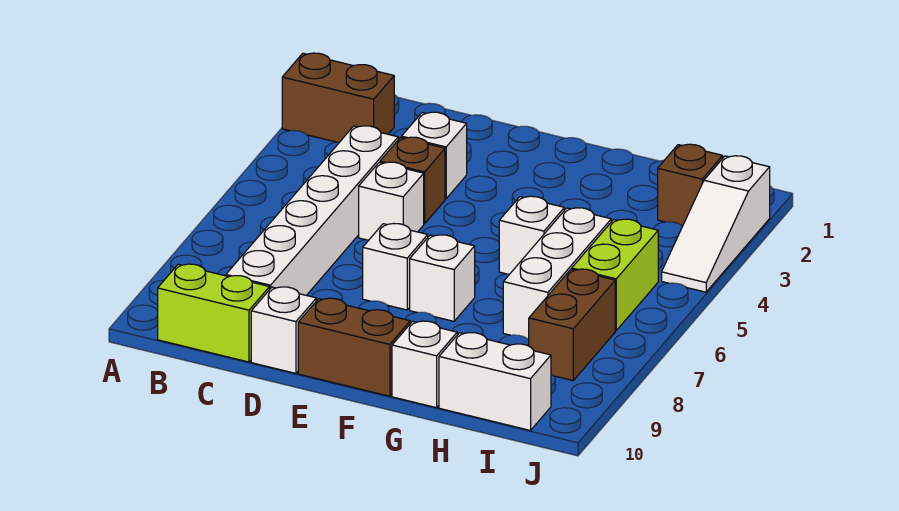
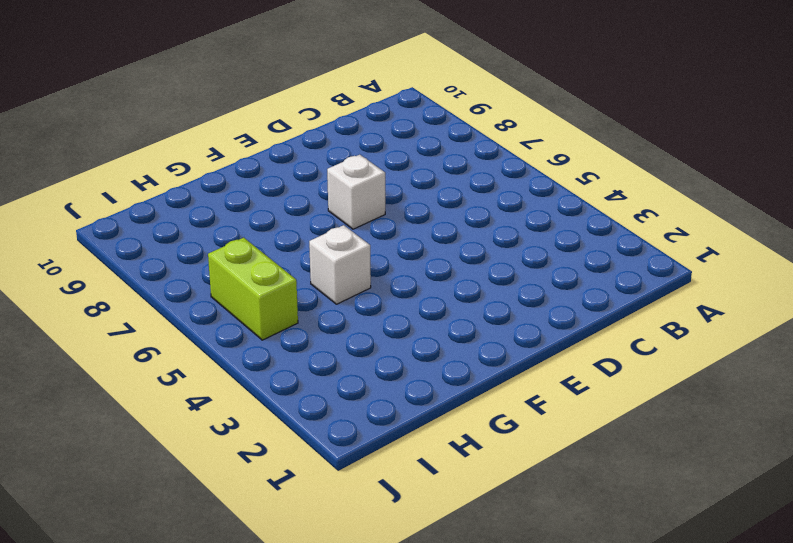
none -> brown 1x2 brick [282,53,394,142]
none -> lime 1x2 brick [158,264,270,362]
none -> white 1x6 brick [226,126,398,295]

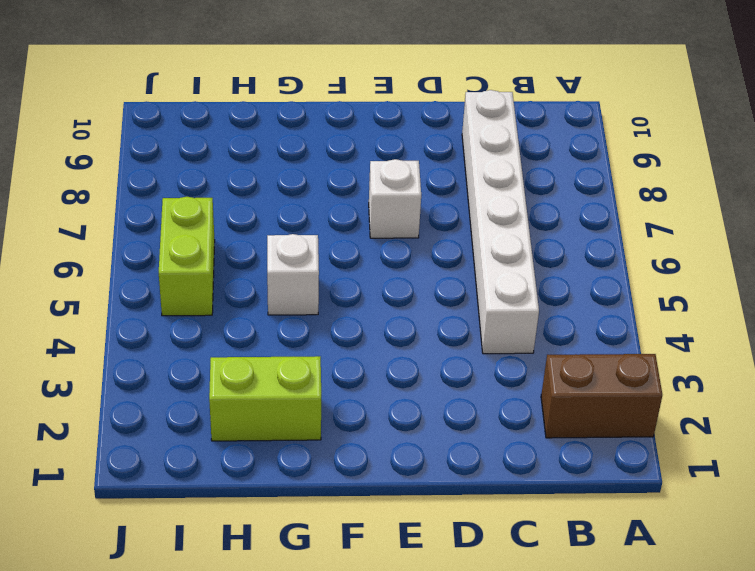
lime 1x2 brick [209,356,321,441] -> lime 1x2 brick moved to [158,264,270,362]
none -> white 1x1 brick [402,112,467,199]
none -> brown 1x1 brick [380,137,445,224]
none -> white 1x1 brick [359,162,424,240]

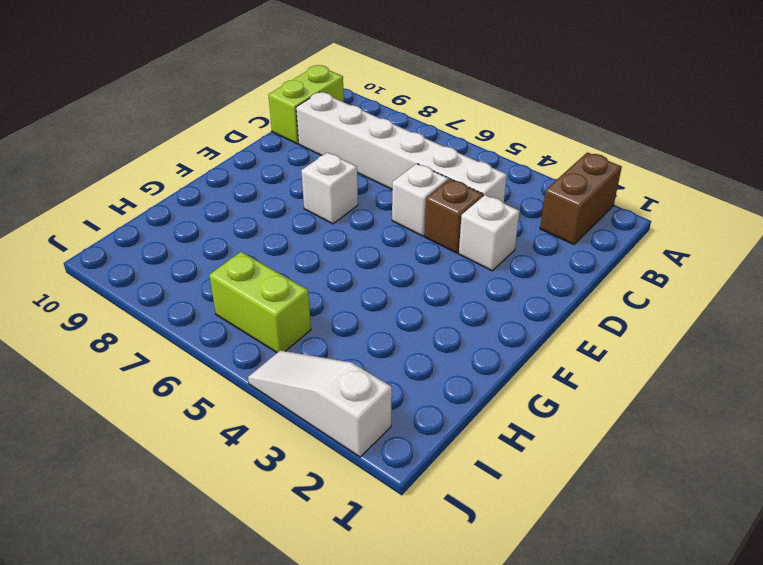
none -> white 1x1 brick [251,287,316,373]
none -> brown 1x2 brick [298,298,410,396]
none -> white 1x1 brick [410,235,475,321]

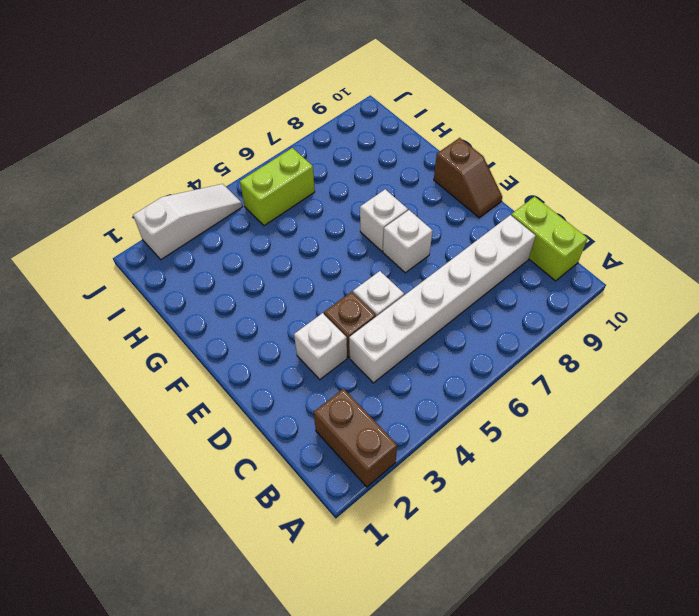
brown 1x2 slope [434,138,502,218] -> brown 1x2 brick [298,298,410,396]
none -> white 1x1 brick [251,287,316,373]
none -> white 1x1 brick [499,196,564,274]
none -> white 1x1 brick [392,321,457,408]

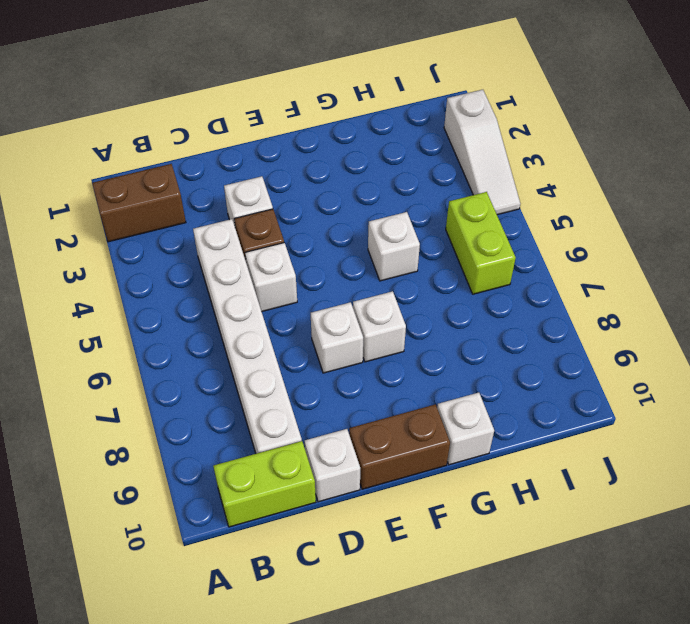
none -> white 1x3 brick [503,208,611,340]
none -> white 1x2 brick [439,333,551,431]
none -> brown 1x1 brick [658,144,723,226]

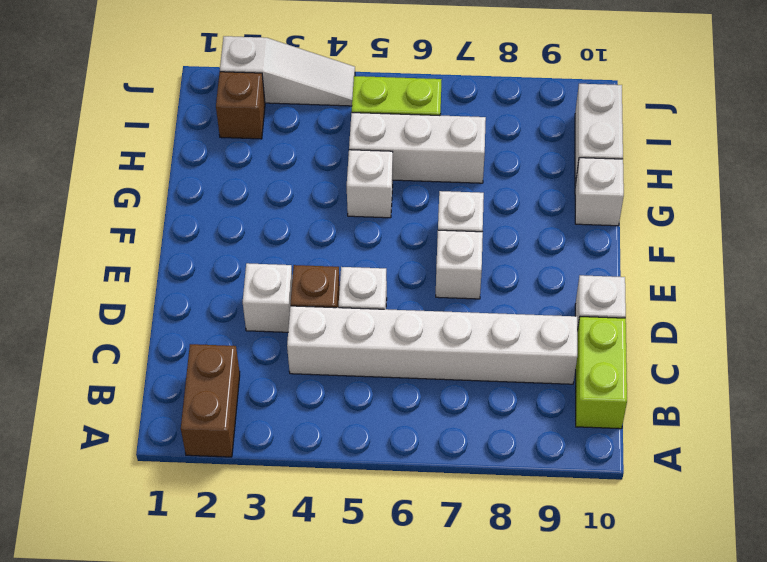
none -> brown 1x2 brick [298,298,410,396]
none -> brown 1x2 brick [529,269,615,380]

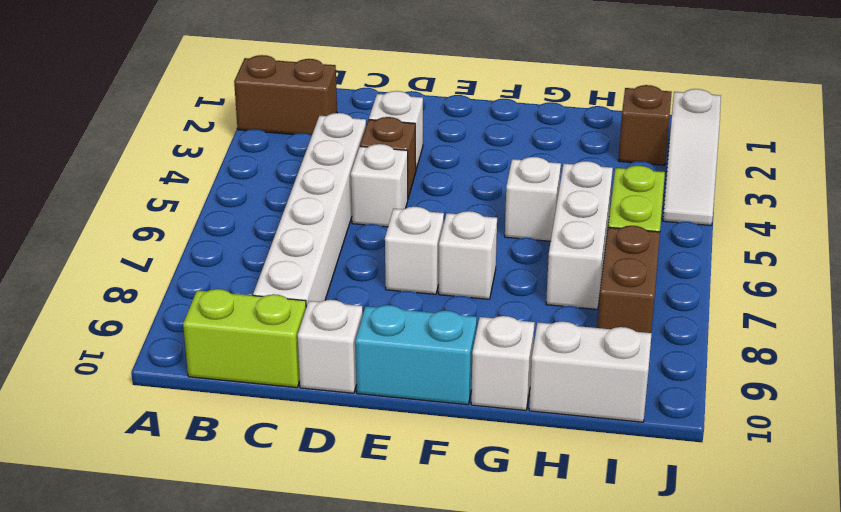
cyan 1x2 brick [355,305,477,405] -> brown 1x2 brick [298,298,410,396]

